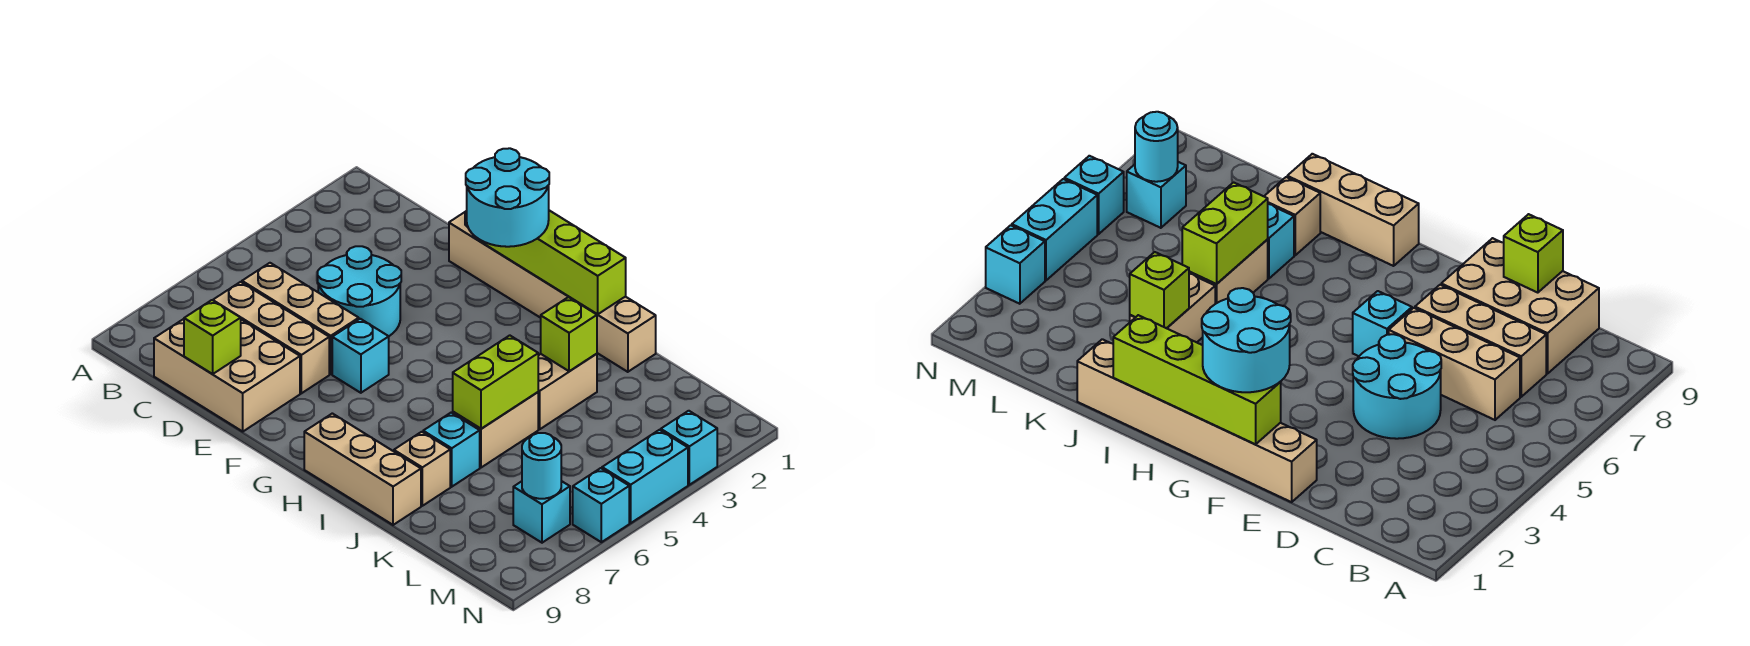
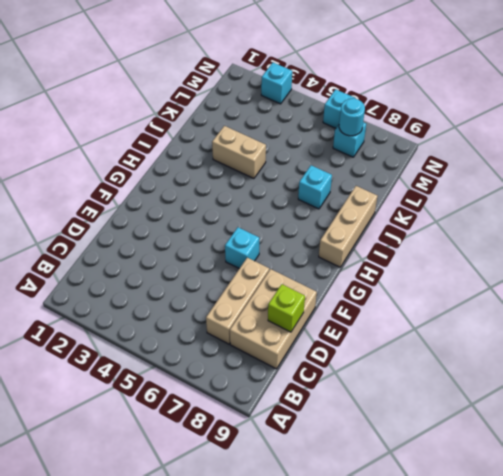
none -> tan 1x3 brick [242,263,359,374]
none -> cyan 2x2 round brick [318,246,401,336]
none -> tan 1x6 brick [449,211,656,372]

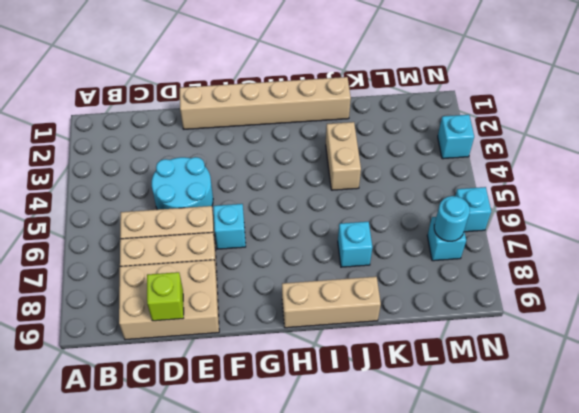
none -> tan 1x2 brick [453,392,538,468]
none -> tan 1x1 brick [394,432,450,506]
none -> cyan 1x2 brick [602,430,688,523]

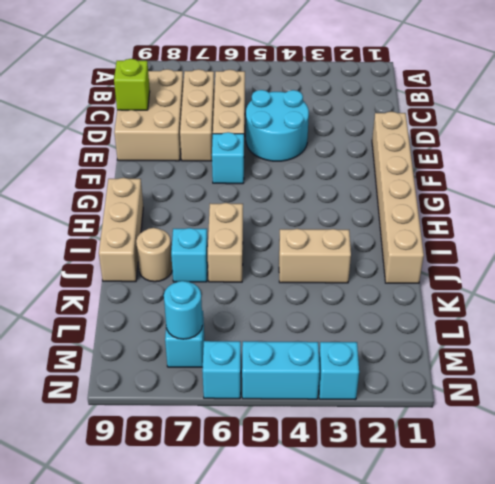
tan 1x2 brick [208,203,243,282] -> tan 1x2 brick turned to [453,392,538,468]
tan 1x1 round brick [136,228,172,282] -> tan 1x1 brick [394,432,450,506]
none -> lime 1x4 brick [479,210,626,314]
none -> lime 1x1 brick [541,297,597,371]
none -> lime 1x2 brick [453,335,538,429]

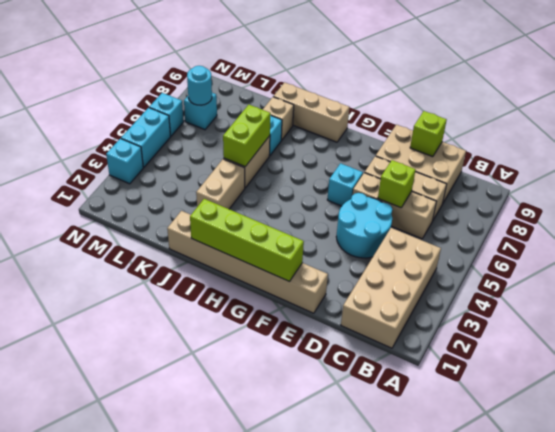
tan 2x4 brick [341,228,441,348] -> none
lime 1x1 brick [378,160,416,208] -> lime 1x1 brick moved to [541,297,597,371]
none -> cyan 2x2 round brick [466,148,549,247]

